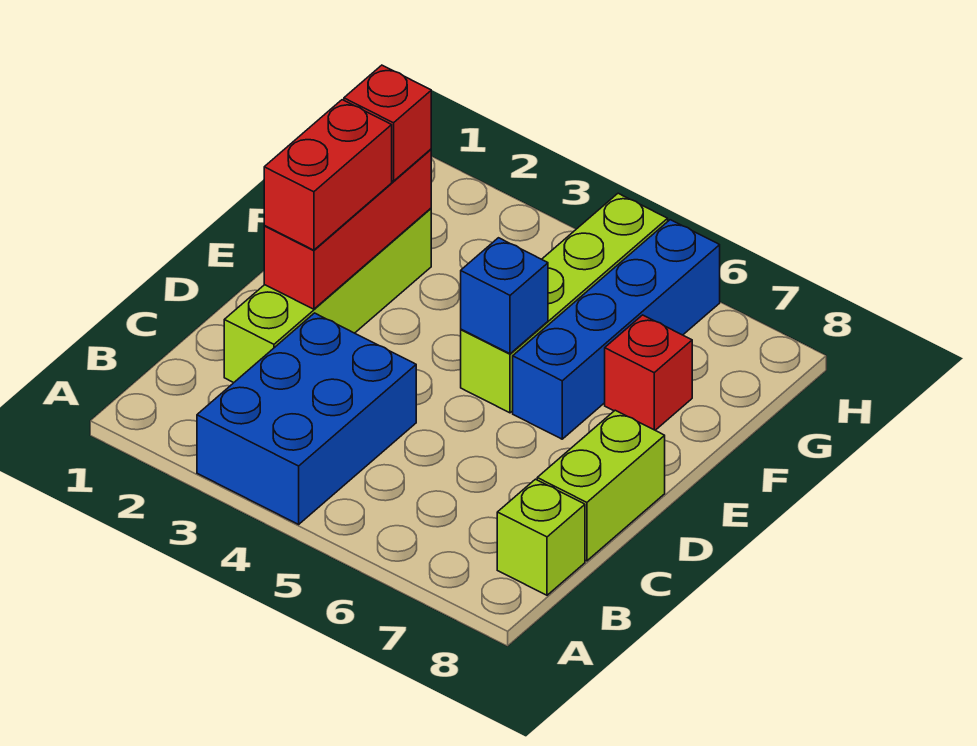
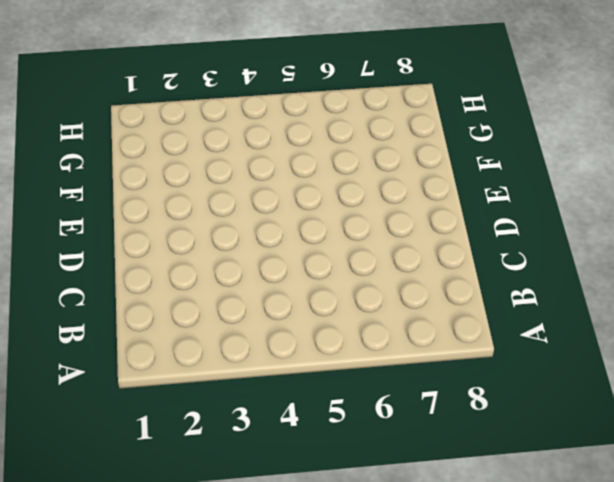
none -> blue 2x3 brick [197,313,416,524]
none -> lime 1x1 brick [497,479,585,595]

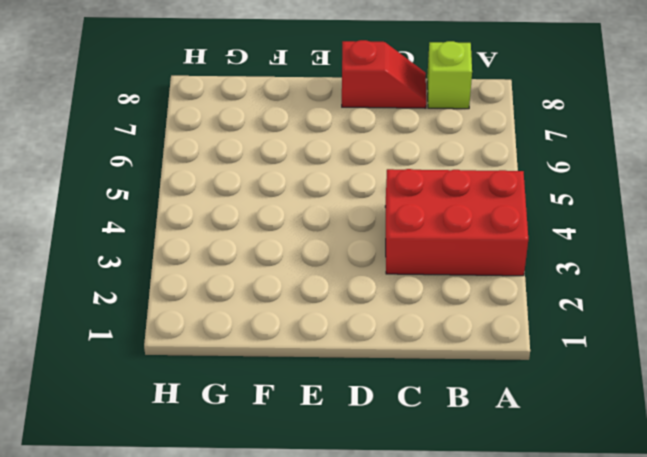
red 2x3 brick [385,169,528,276] -> blue 2x3 brick [197,313,416,524]
red 1x2 slope [342,40,426,108] -> lime 1x2 brick [537,410,665,561]
none -> lime 1x4 brick [224,208,431,383]
none -> lime 1x4 brick [461,193,668,413]

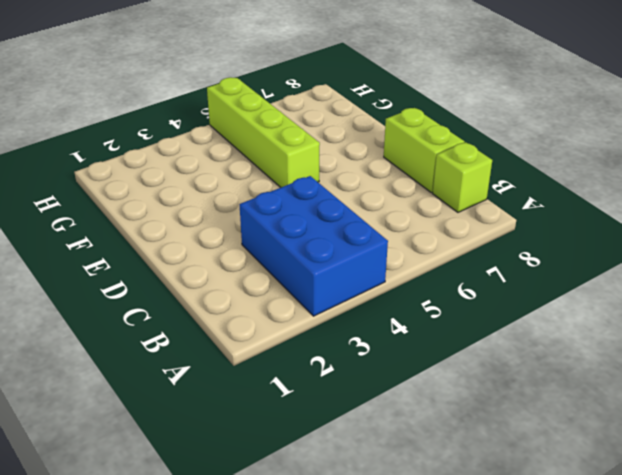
none -> lime 1x4 brick [224,208,431,383]
none -> blue 1x4 brick [513,220,720,439]

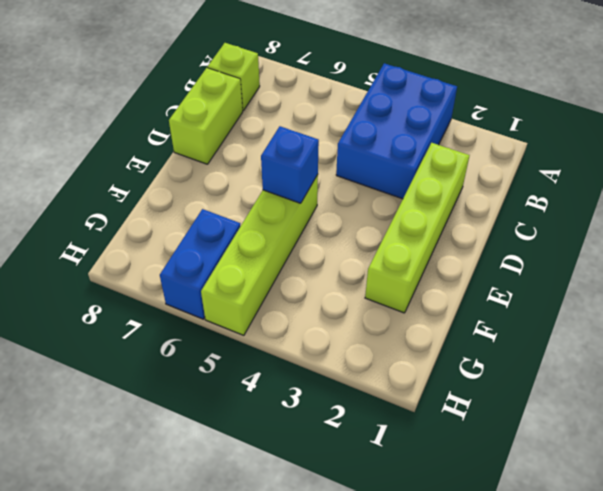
blue 1x2 brick [160,209,241,319] -> blue 1x4 brick [513,220,720,439]
none -> red 1x1 brick [605,315,692,430]
none -> red 1x3 brick [264,149,431,309]

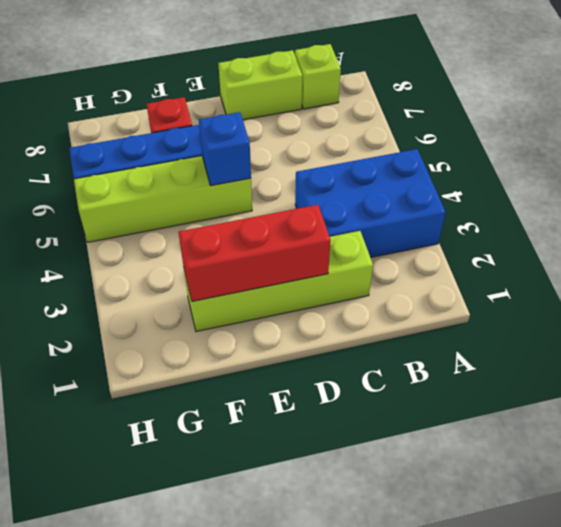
none -> red 1x2 brick [264,100,392,250]
none -> red 1x1 brick [344,65,431,181]

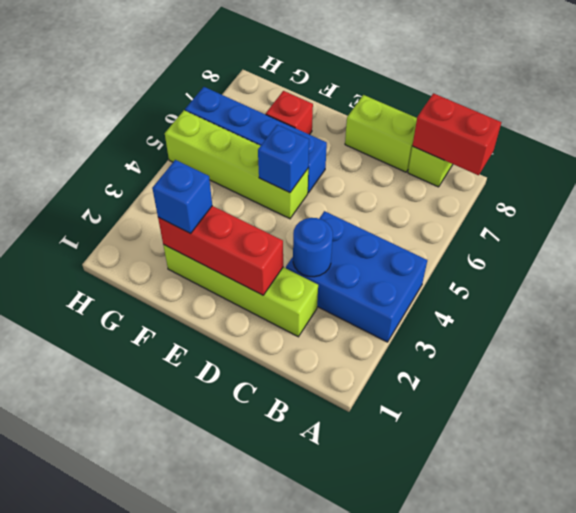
red 1x2 brick [412,93,501,175] -> red 1x2 brick moved to [264,100,392,250]
blue 1x1 round brick [293,218,333,277] -> none
blue 1x1 brick [152,160,212,233] -> red 1x1 brick [344,65,431,181]

